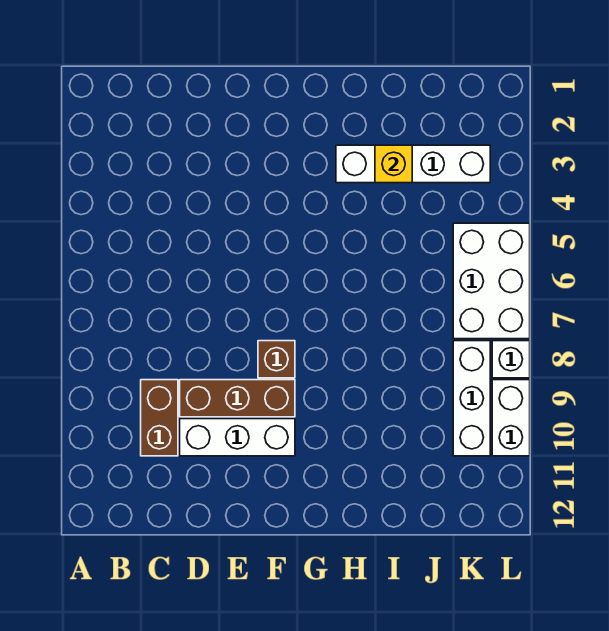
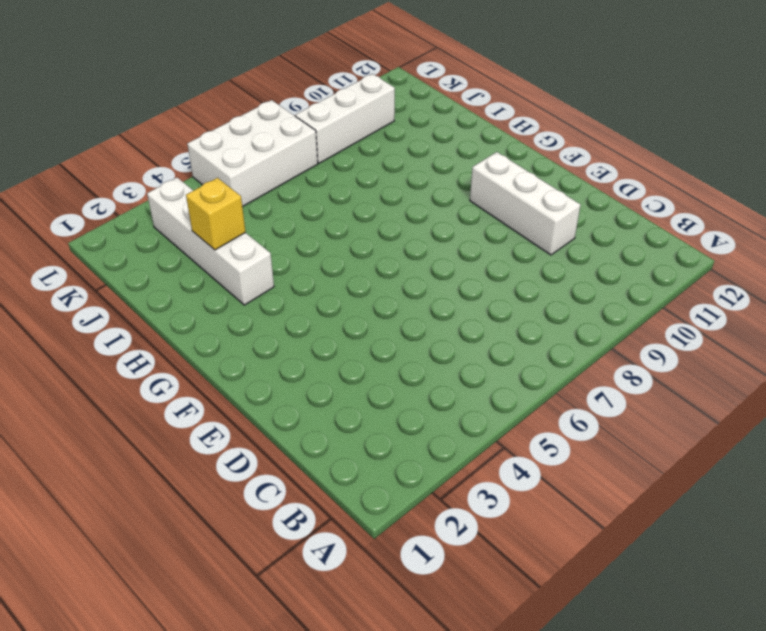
none -> brown 1x2 brick [141,380,178,456]
none -> brown 1x3 brick [180,380,295,417]

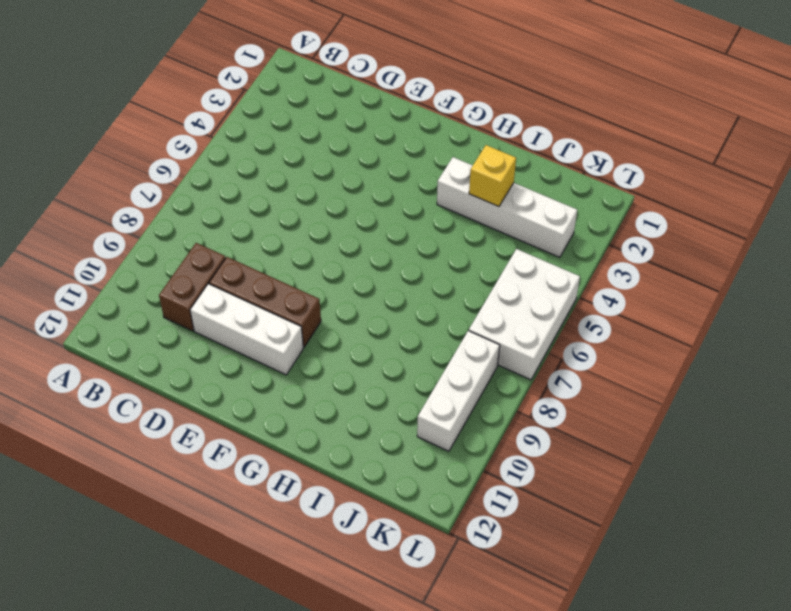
none -> brown 1x1 brick [258,341,295,378]
none -> white 1x1 brick [492,341,530,378]

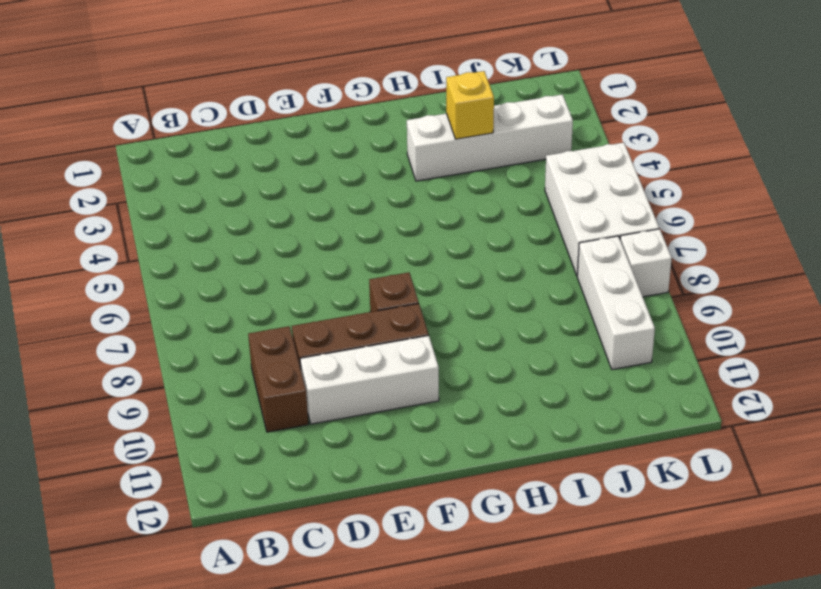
none -> white 1x2 brick [492,380,530,456]

